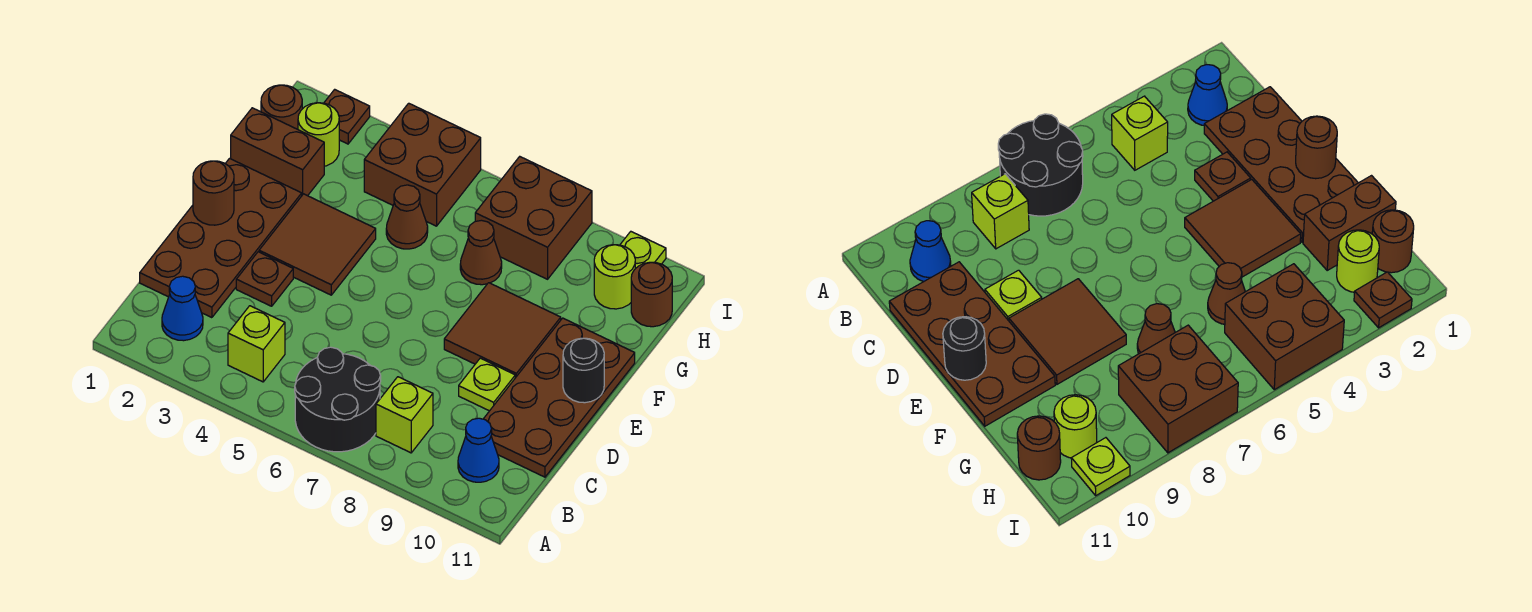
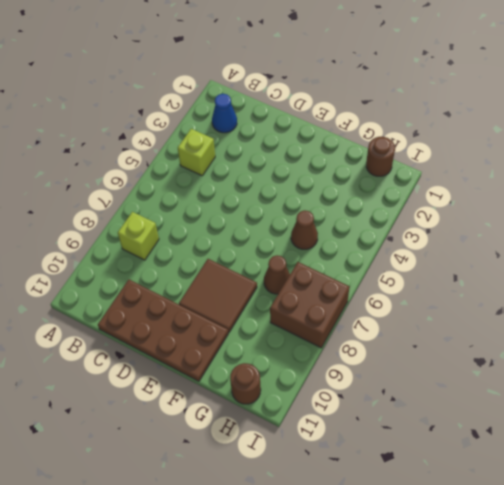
none -> black 2x2 round brick [295,347,381,452]
none -> blue 1x1 cone [458,418,499,482]
none -> brown 2x4 plate [140,159,302,318]

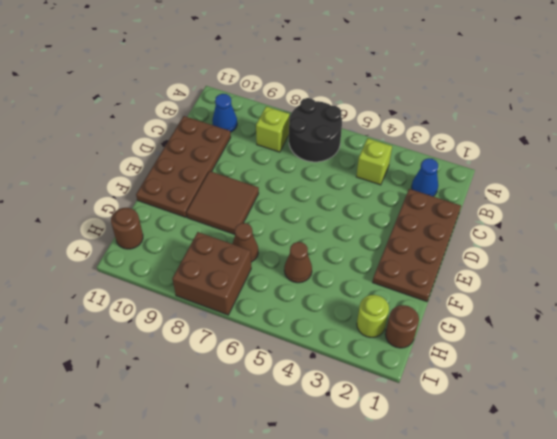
none -> brown 1x1 plate [236,252,293,306]
none -> lime 1x1 plate [459,358,515,411]
none -> brown 2x2 tile [259,194,376,295]

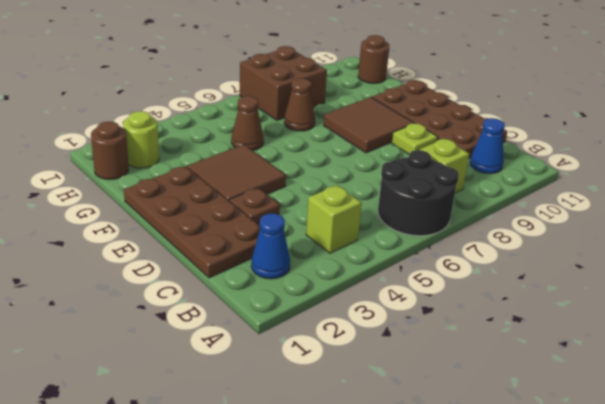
none -> brown 1x2 brick [231,108,324,196]
none -> brown 2x2 brick [364,103,481,226]
none -> lime 1x1 round brick [594,245,635,309]

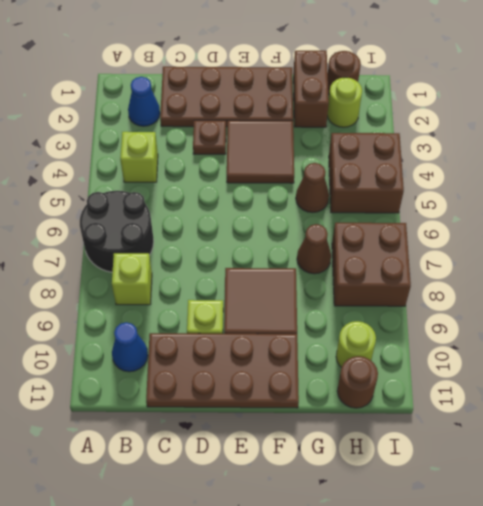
none -> brown 1x1 plate [324,89,370,144]
none -> lime 1x1 plate [620,232,666,269]
none -> brown 1x1 round brick [193,161,234,225]

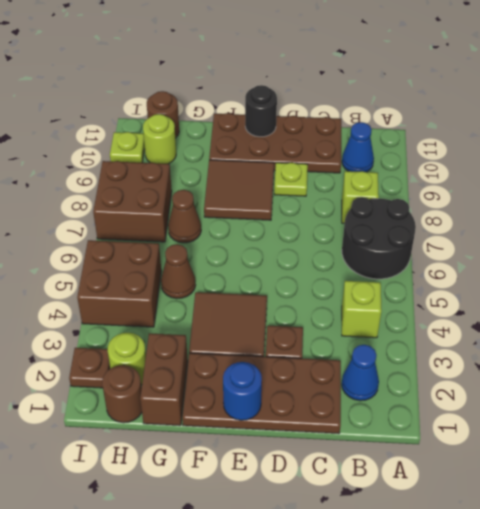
blue 1x1 round brick [223,362,262,420] -> brown 1x1 round brick [193,161,234,225]

